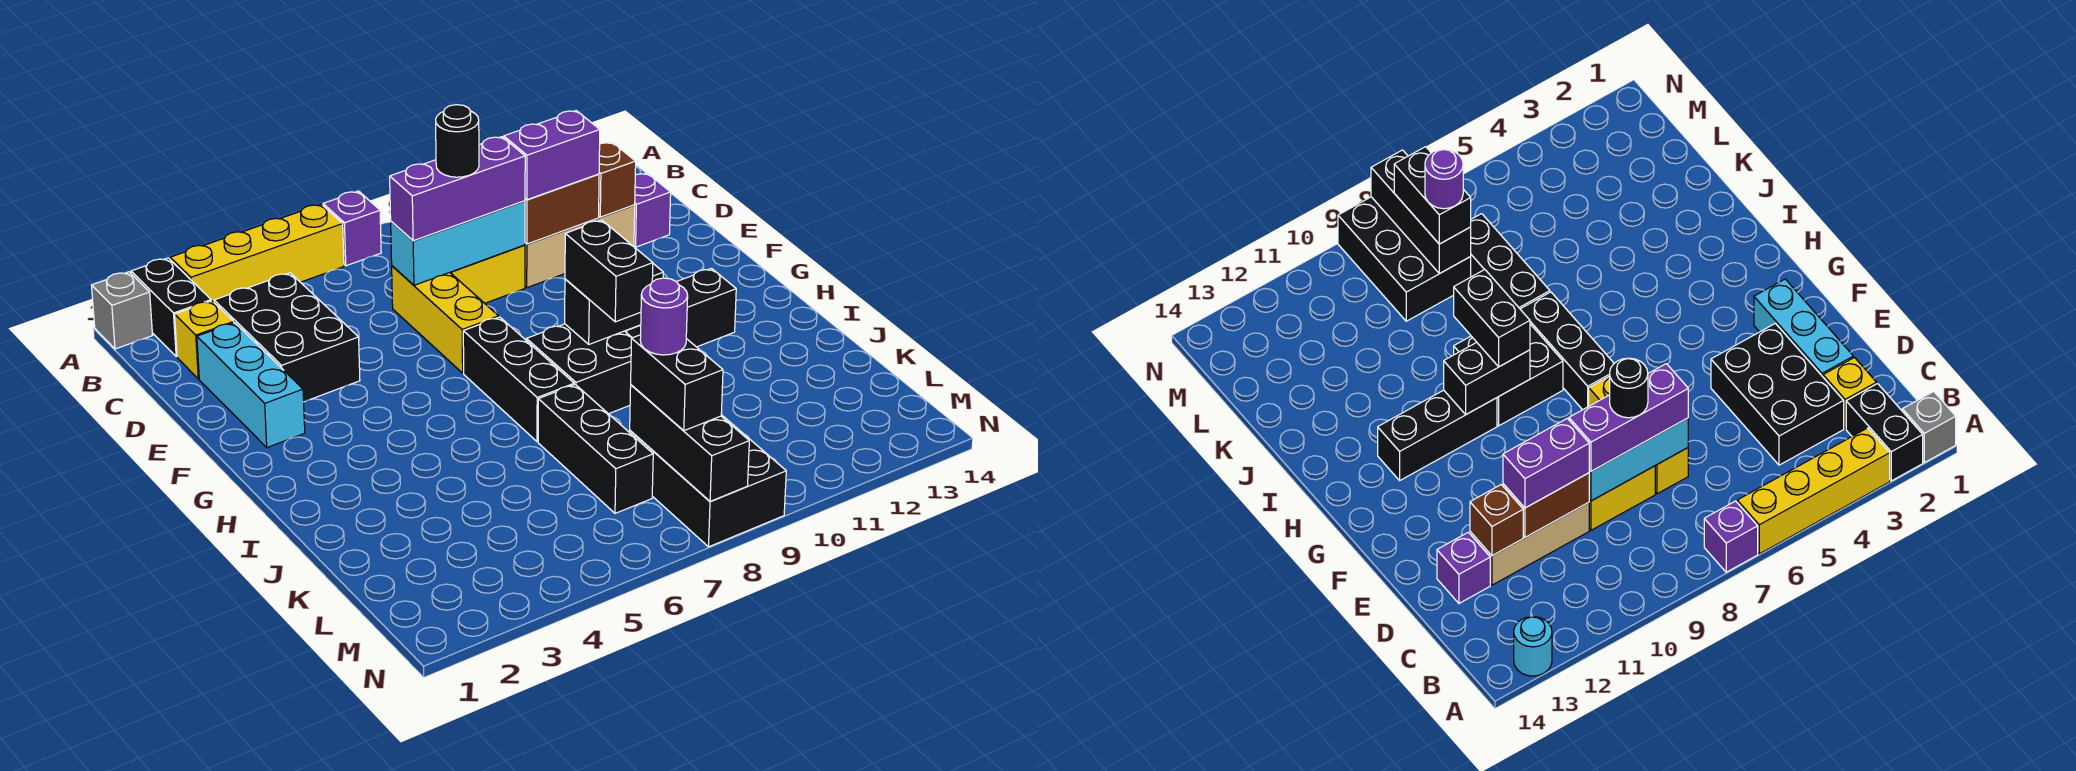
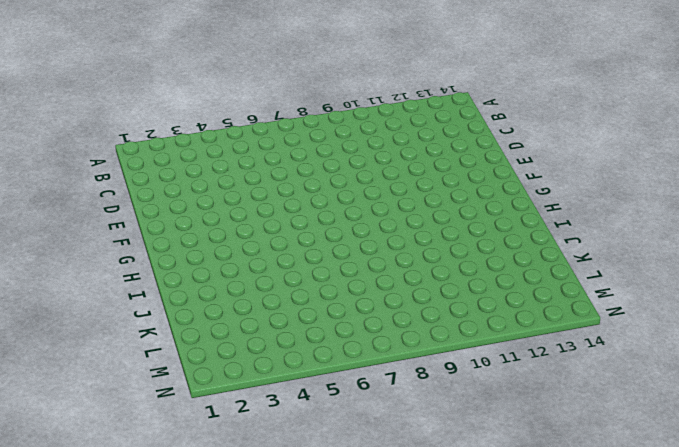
none -> grey 1x1 brick [92,272,152,349]
none -> black 1x2 brick [131,258,211,357]
none -> yellow 1x4 brick [170,204,344,302]

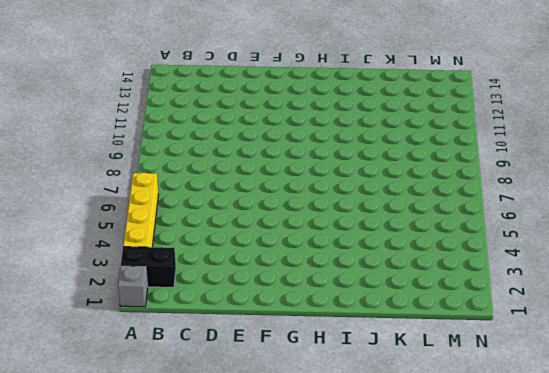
none -> purple 1x1 brick [323,191,381,266]
none -> cyan 1x1 round brick [1514,617,1552,676]
none -> yellow 1x1 brick [175,301,234,379]

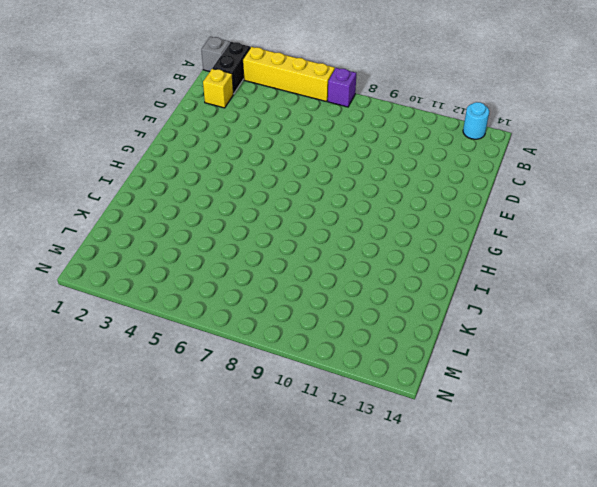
none -> black 2x3 brick [214,273,360,402]
none -> cyan 1x3 brick [197,323,305,448]
none -> yellow 1x3 brick [392,266,499,373]

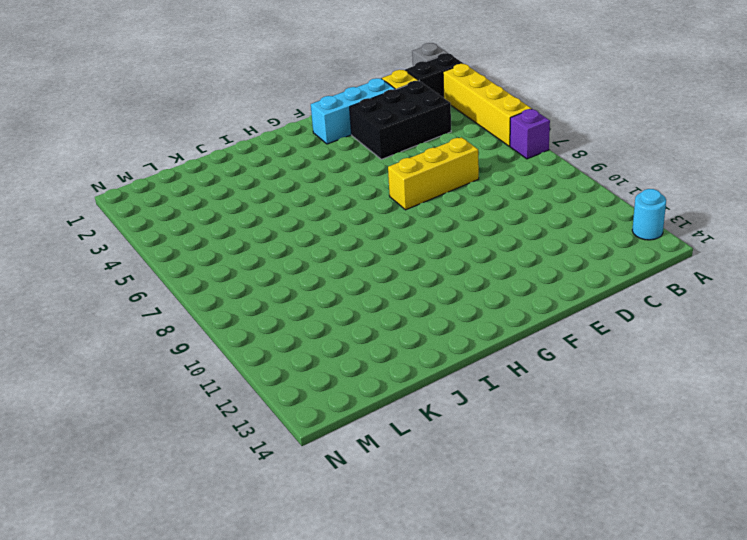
none -> yellow 1x2 brick [450,245,525,303]
none -> tan 1x3 brick [525,205,635,288]
none -> purple 1x1 brick [634,173,671,247]

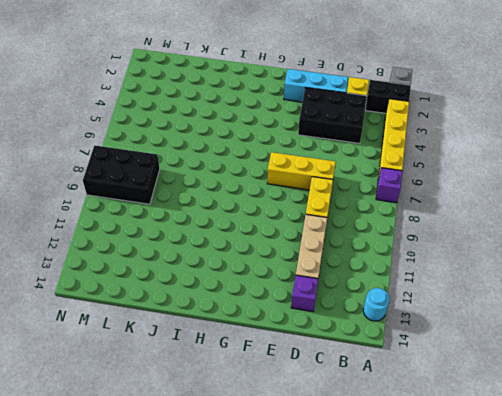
none -> black 1x3 brick [463,317,574,442]
none -> black 2x2 brick [526,324,632,414]
none -> black 1x3 brick [625,269,736,347]

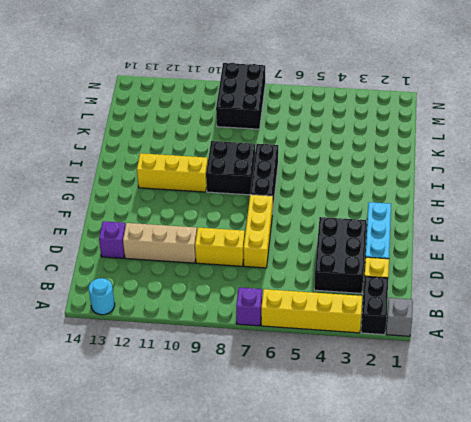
yellow 1x3 brick [137,153,208,192] -> black 1x3 brick [625,269,736,347]
none -> black 1x3 brick [538,384,653,513]
none -> cyan 1x3 brick [391,201,525,285]
none -> brown 1x2 brick [525,174,599,244]

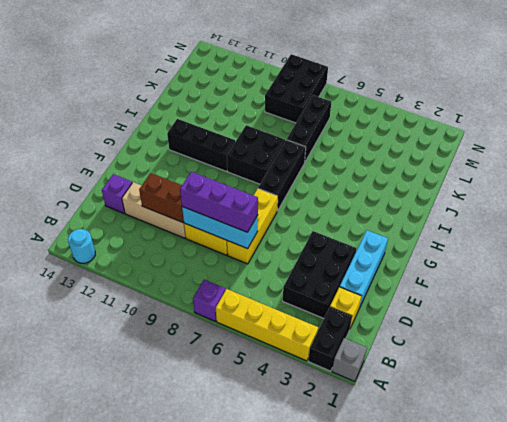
none -> brown 1x1 brick [599,142,636,217]
none -> black 1x2 brick [565,264,663,344]
none -> black 1x3 brick [630,385,749,501]

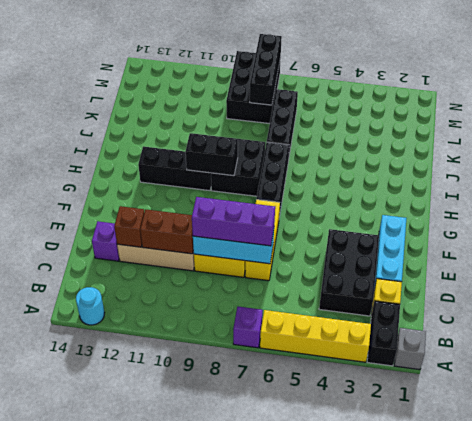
none -> purple 1x2 brick [504,111,600,200]
none -> black 1x2 brick [565,220,653,322]
none -> black 1x2 brick [631,335,723,431]

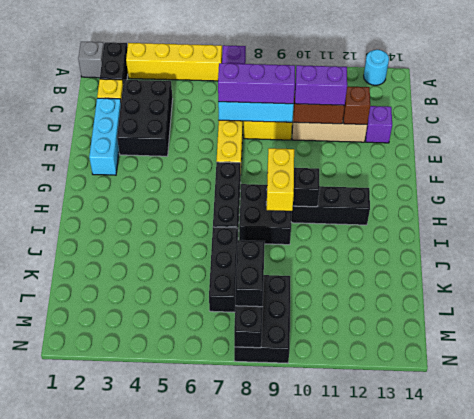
yellow 1x2 brick [267,148,294,211] -> black 1x2 brick [565,220,653,322]
none -> black 1x1 round brick [436,105,479,177]
none -> purple 1x1 round brick [640,278,688,355]

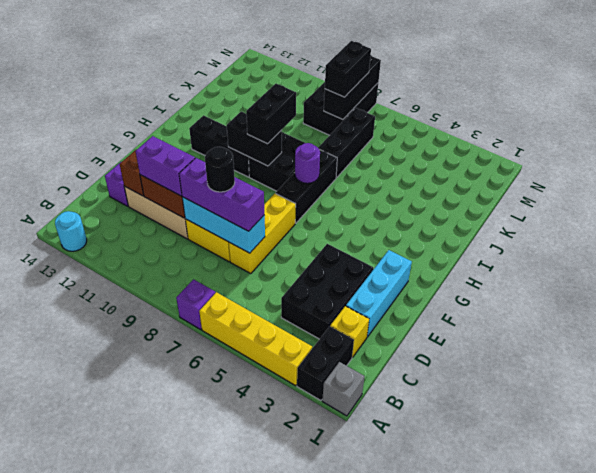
purple 1x1 round brick [295,143,320,183] -> purple 1x1 round brick moved to [640,278,688,355]

